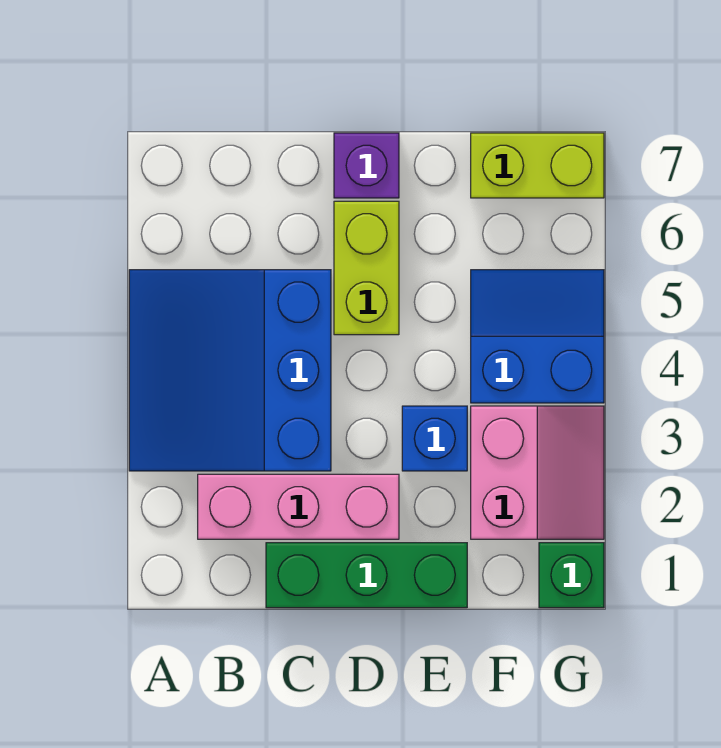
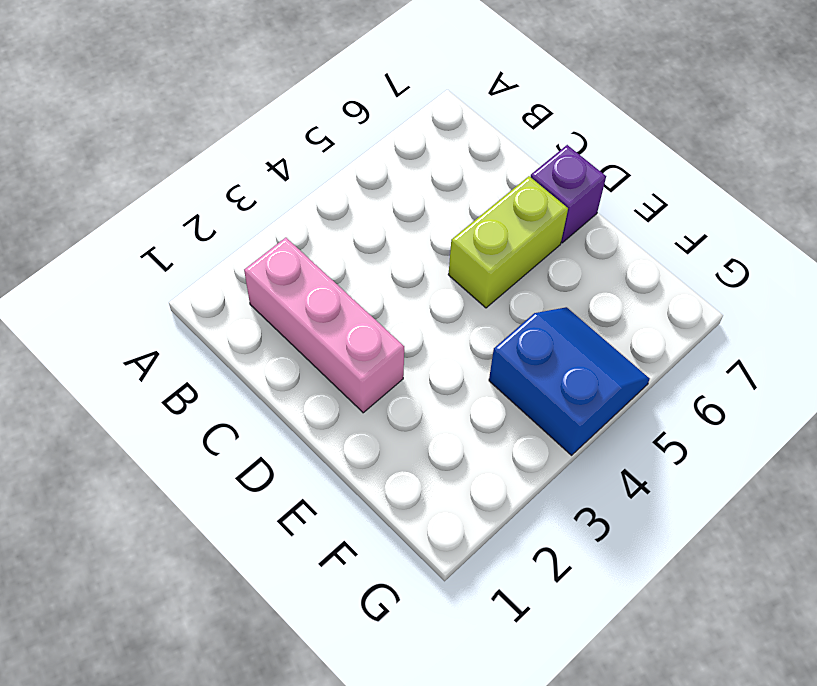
none -> blue 3x3 slope [129,270,331,471]
none -> green 1x3 brick [266,543,467,608]

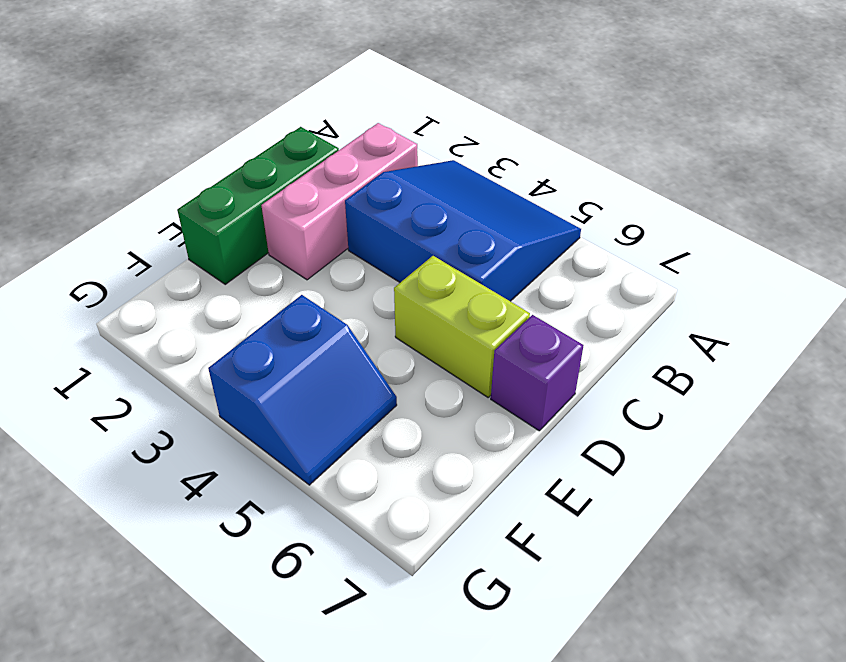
none -> blue 1x1 brick [402,406,467,471]
none -> pink 2x2 slope [471,406,604,539]

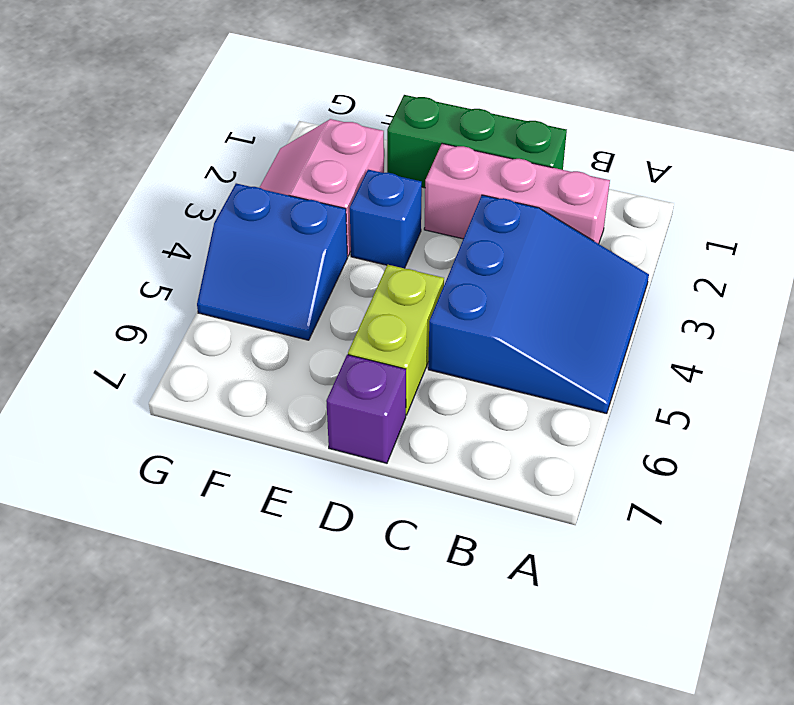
none -> lime 1x2 brick [471,133,604,198]
none -> green 1x1 brick [539,543,604,608]

